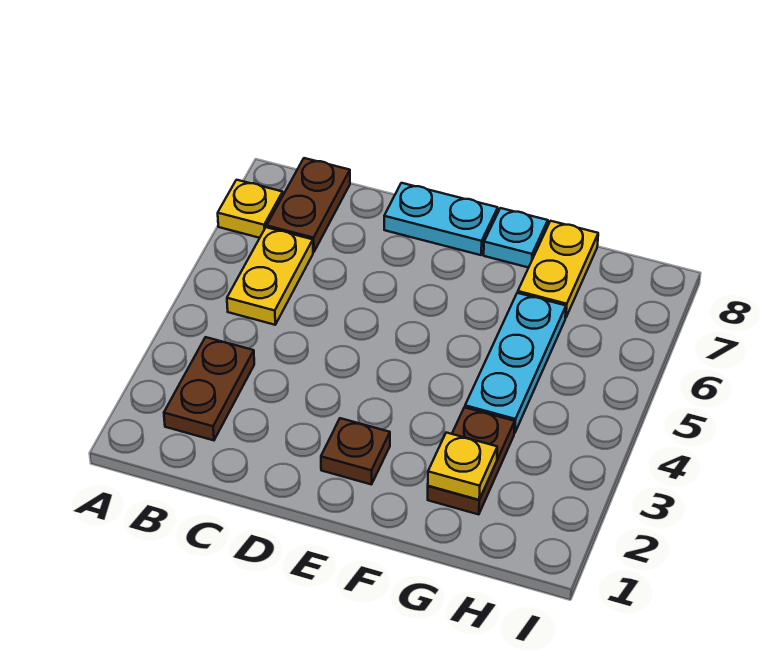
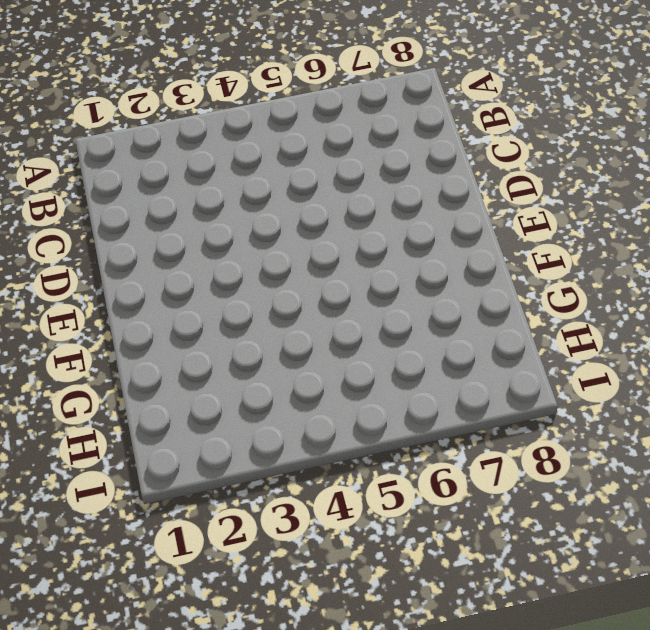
none -> yellow 1x1 plate [218,180,283,238]
none -> brown 1x2 plate [164,337,254,440]

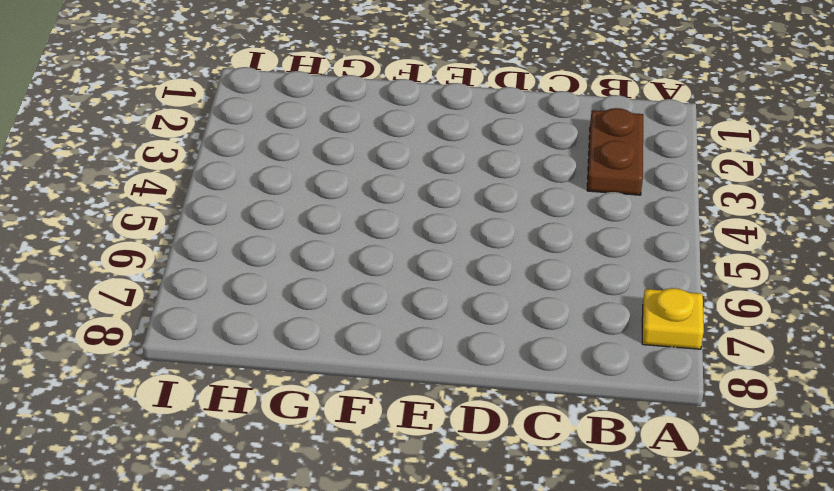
none -> yellow 1x2 plate [227,227,313,325]
none -> brown 1x2 plate [267,158,350,252]

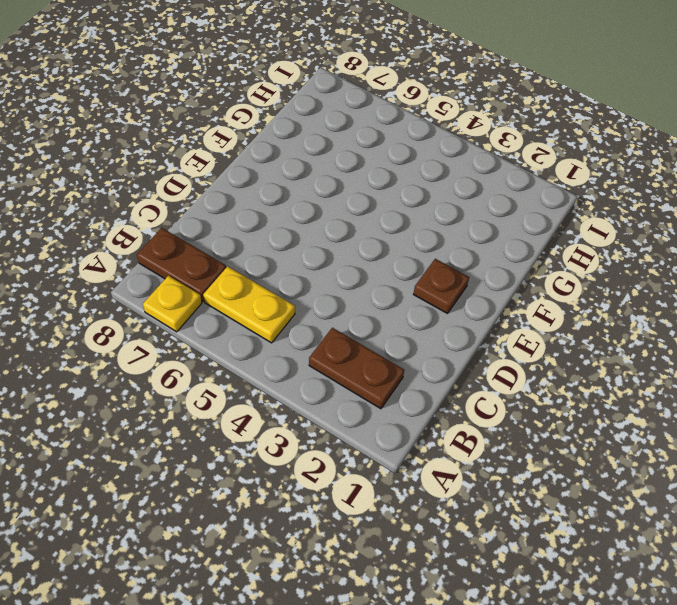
none -> cyan 1x2 plate [384,183,498,255]
none -> cyan 1x1 plate [484,208,548,268]

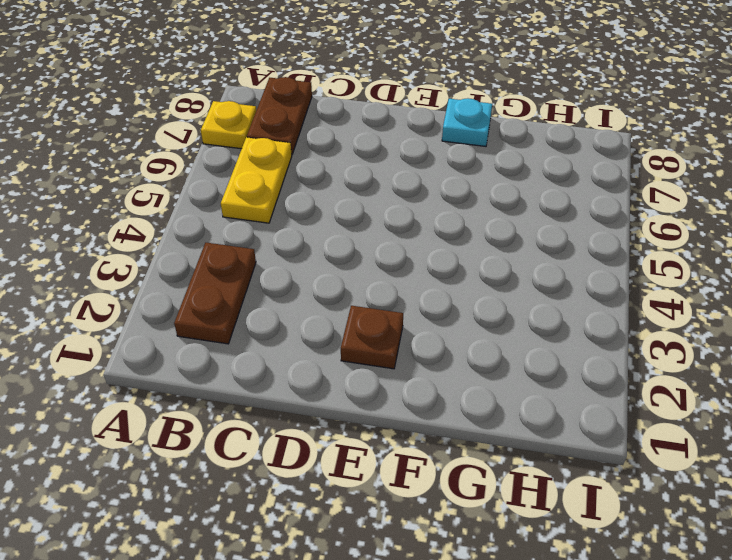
none -> cyan 1x2 plate [384,183,498,255]
none -> brown 1x2 plate [428,407,515,515]

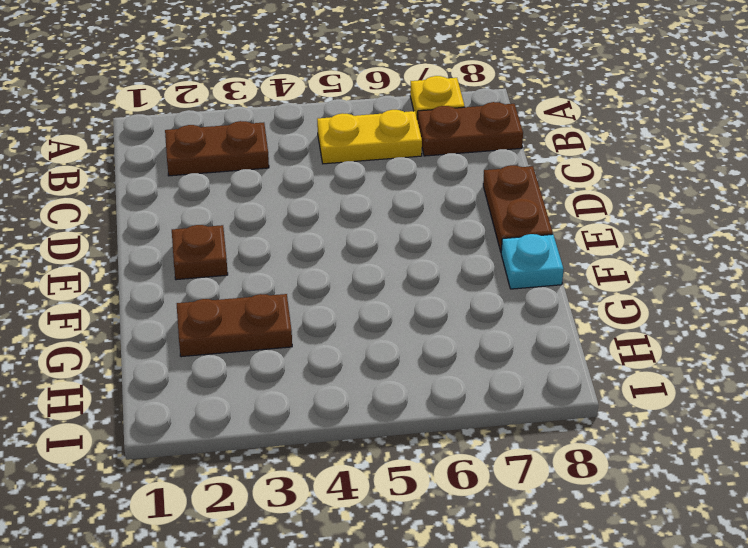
brown 1x2 plate [483,165,553,252] -> cyan 1x2 plate [384,183,498,255]
none -> cyan 1x3 plate [465,293,566,433]
none -> yellow 1x2 plate [518,221,598,318]

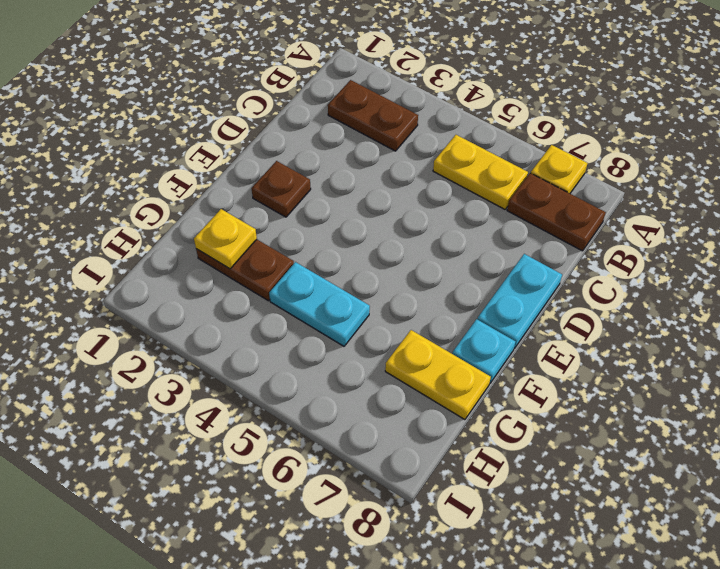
cyan 1x2 plate [269,262,370,346] -> cyan 1x3 plate [465,293,566,433]

